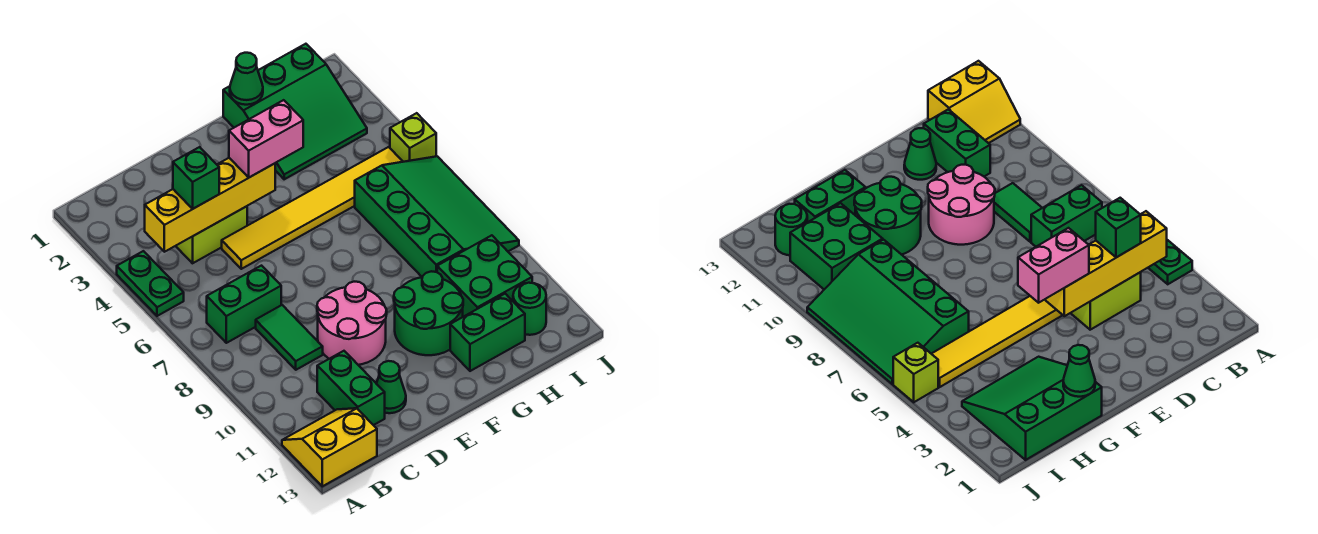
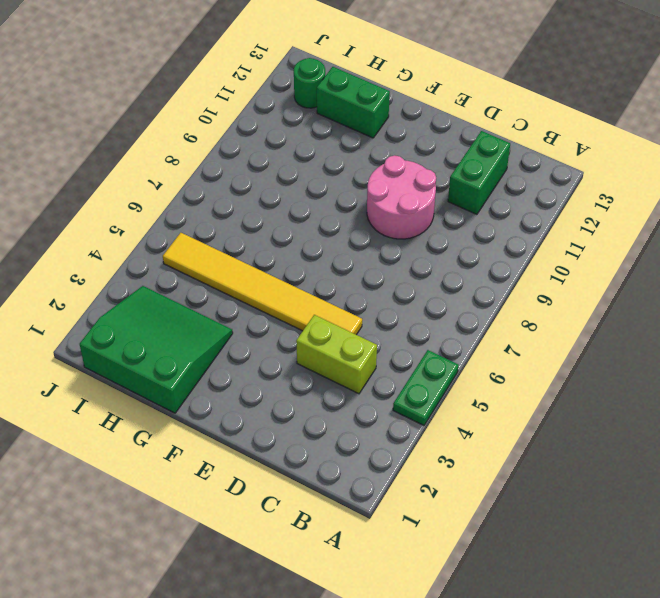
none -> yellow 2x2 slope [282,408,377,486]
none -> green 1x2 brick [207,266,281,343]
none -> green 1x2 tile [256,305,323,370]

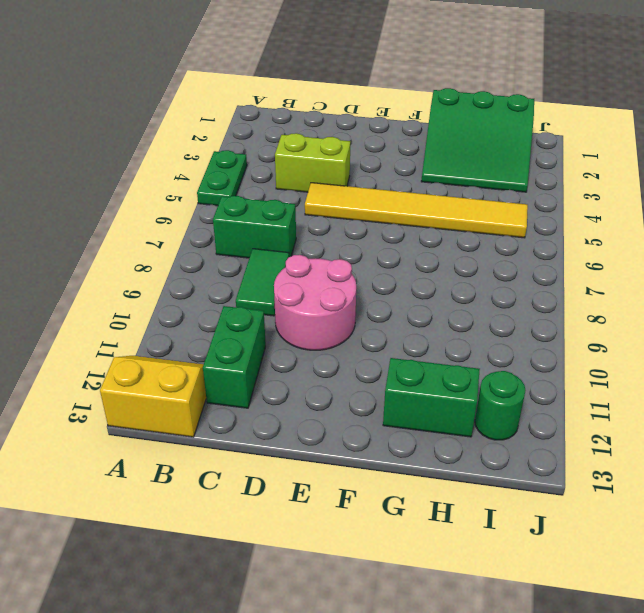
none -> green 1x1 cone [376,361,406,413]
none -> green 2x2 round brick [394,271,463,355]
none -> green 3x4 slope [355,156,519,277]

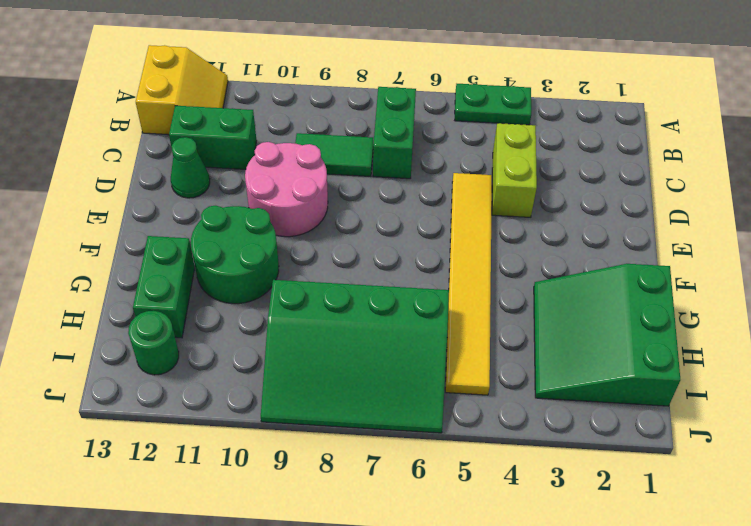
none -> green 2x2 brick [437,235,532,317]
none -> lime 1x1 brick [390,113,436,162]
none -> yellow 1x4 brick [145,158,275,252]

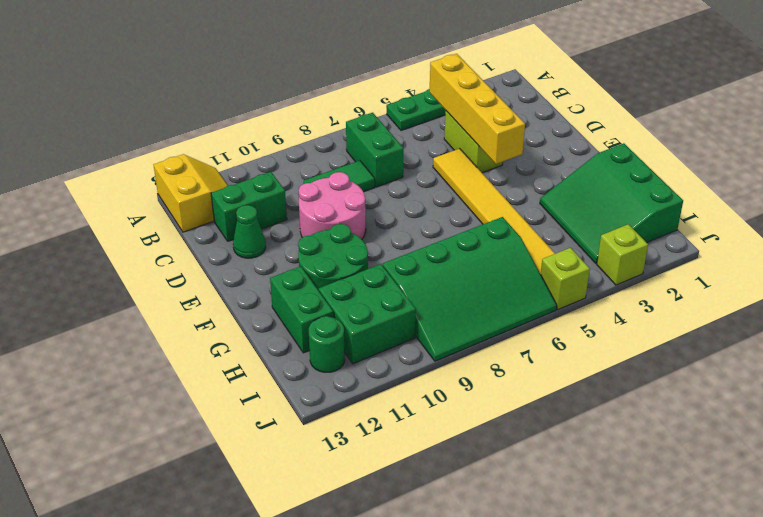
lime 1x1 brick [597,224,648,285] -> none
none -> green 1x1 cone [230,53,263,105]
none -> green 1x1 brick [173,147,219,209]
none -> pink 1x2 brick [229,100,303,177]

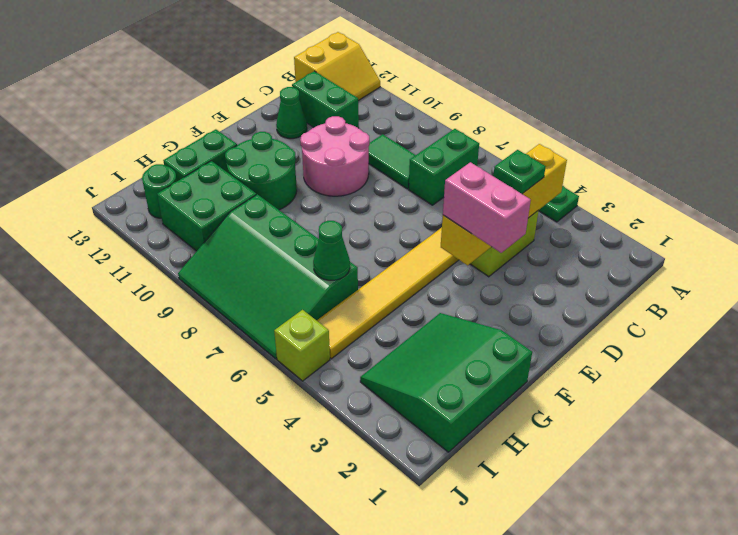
green 1x1 plate [493,150,546,194] -> green 1x1 brick [173,147,219,209]
pink 1x2 brick [443,162,531,253] -> pink 1x2 brick turned to [229,100,303,177]
green 1x1 cone [313,221,350,280] -> green 1x1 cone moved to [230,53,263,105]

